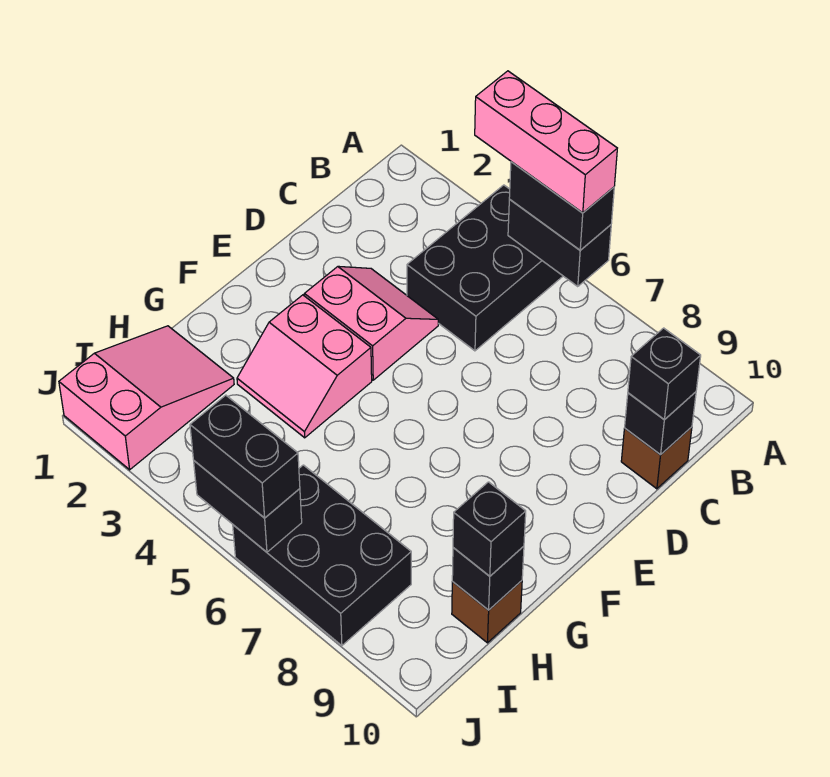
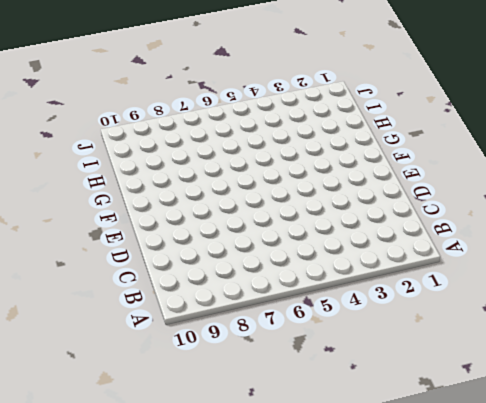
none -> black 2x3 brick [407,185,563,351]
none -> brown 1x1 brick [621,427,692,489]
none -> pink 2x2 slope [304,266,438,380]

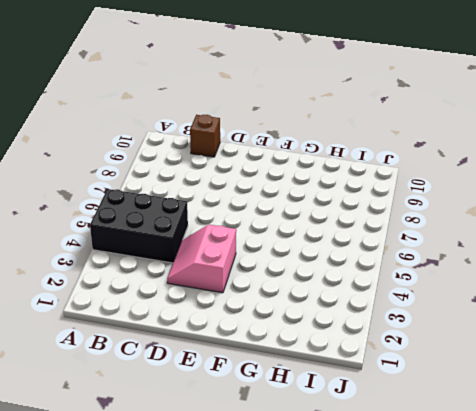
none -> pink 2x2 slope [237,295,372,438]
none -> pink 2x3 slope [59,326,234,470]
none -> brown 1x1 brick [452,581,522,643]

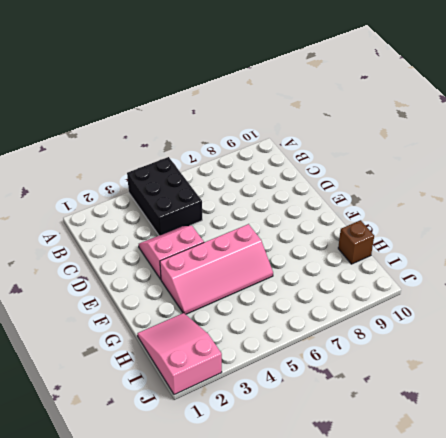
pink 2x4 slope [160,224,273,314] -> pink 2x2 slope [237,295,372,438]
none -> brown 1x1 brick [621,427,692,489]
none -> black 2x3 brick [233,465,411,646]
none -> black 1x2 brick [508,200,611,287]

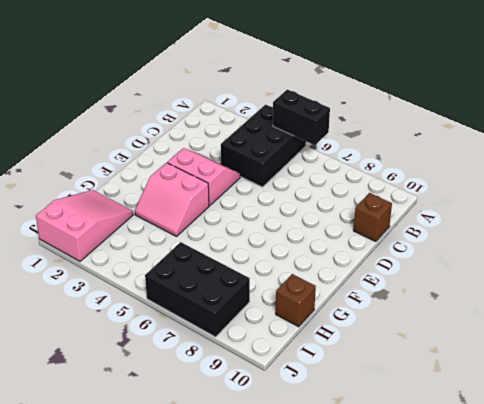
none -> black 1x1 brick [625,392,696,455]
none -> black 1x1 brick [452,546,524,610]
none -> black 1x2 brick [194,461,302,552]

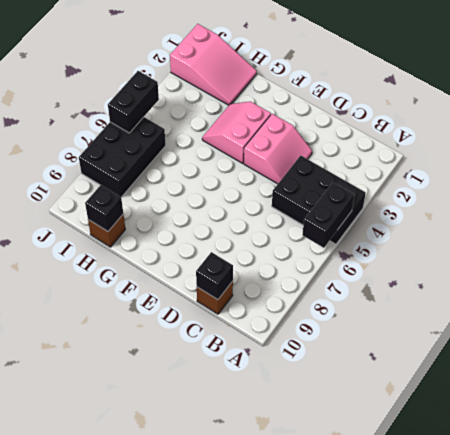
none -> black 1x2 brick [509,162,614,250]
none -> black 1x1 brick [628,328,701,419]
none -> black 1x1 brick [453,482,526,576]

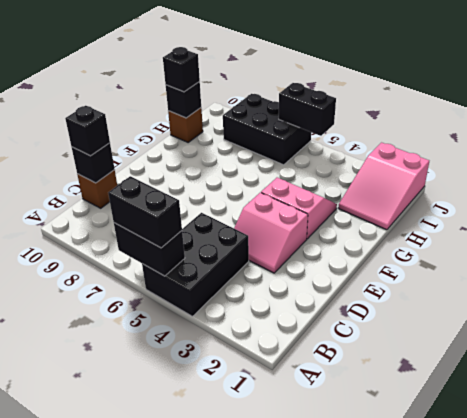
none -> black 1x2 brick [190,395,300,518]
none -> pink 1x3 brick [475,71,617,213]

